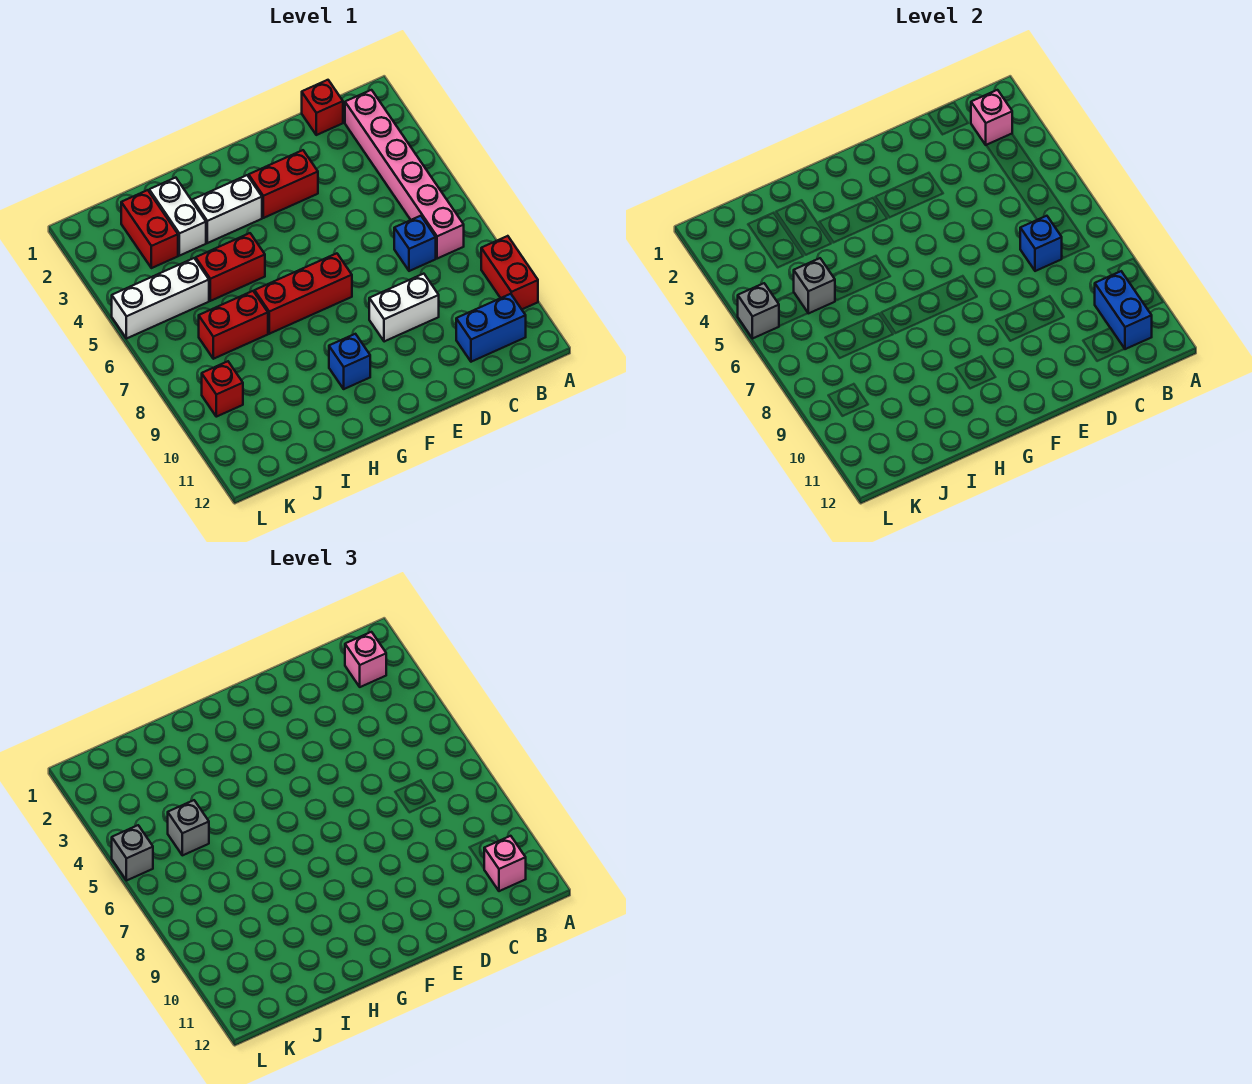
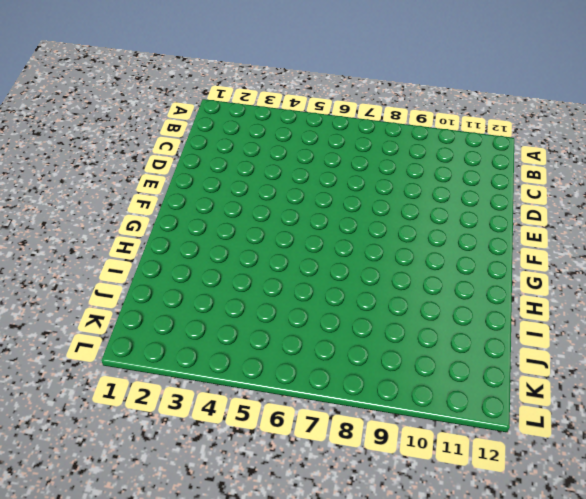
none -> red 1x2 brick [481,236,538,309]
none -> pink 1x6 brick [345,90,464,259]
none -> blue 1x2 brick [456,294,526,362]

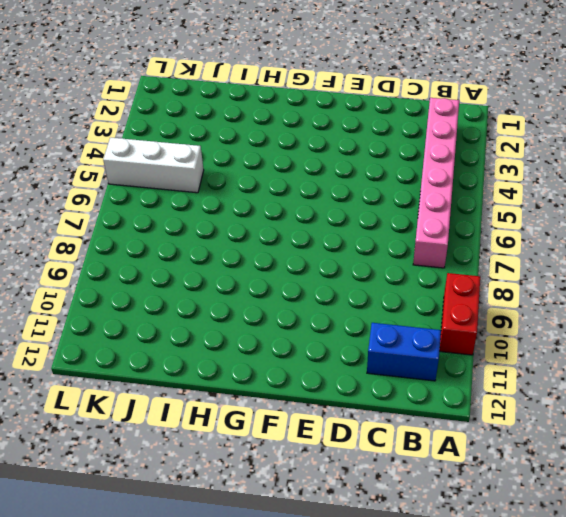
none -> red 1x1 brick [302,80,343,135]
none -> blue 1x1 brick [394,216,436,271]
none -> white 1x2 brick [369,274,439,342]

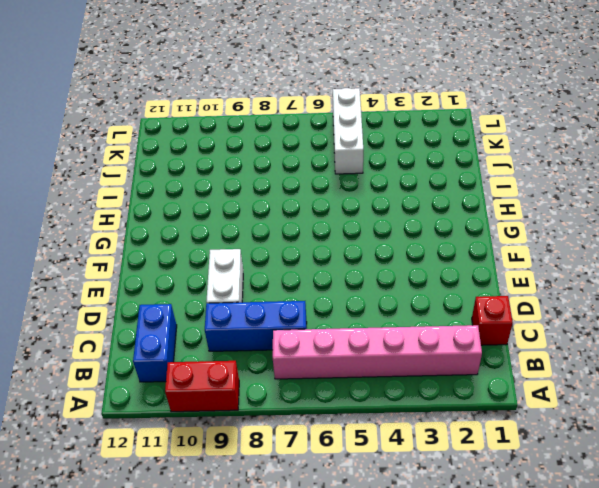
blue 1x3 brick [205,301,307,351] -> blue 1x1 brick [394,216,436,271]
none -> red 1x2 brick [249,150,318,218]
none -> red 1x3 brick [255,253,352,334]
none -> white 1x2 brick [193,175,262,243]

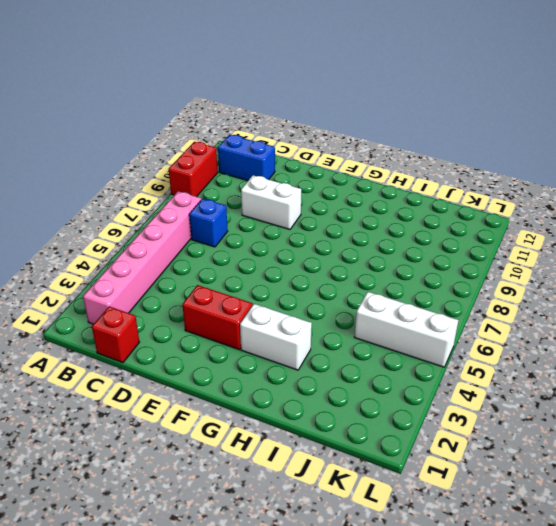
none -> red 1x3 brick [255,253,352,334]
none -> blue 1x1 brick [329,334,370,389]
none -> red 1x2 brick [196,233,265,301]

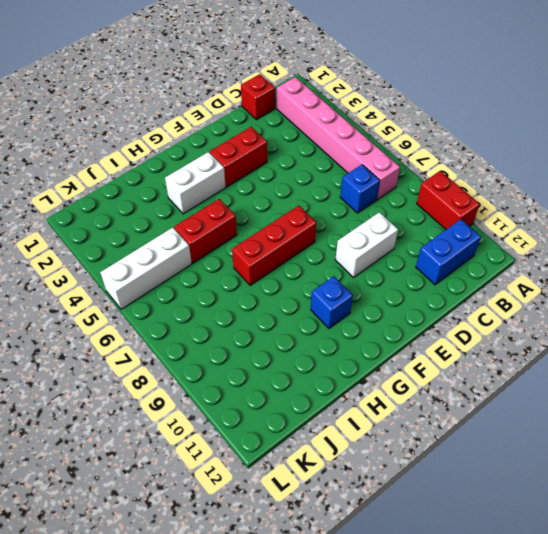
none -> white 1x2 brick [149,178,206,256]
none -> red 1x2 brick [199,291,268,359]
none -> red 1x2 brick [121,190,178,268]

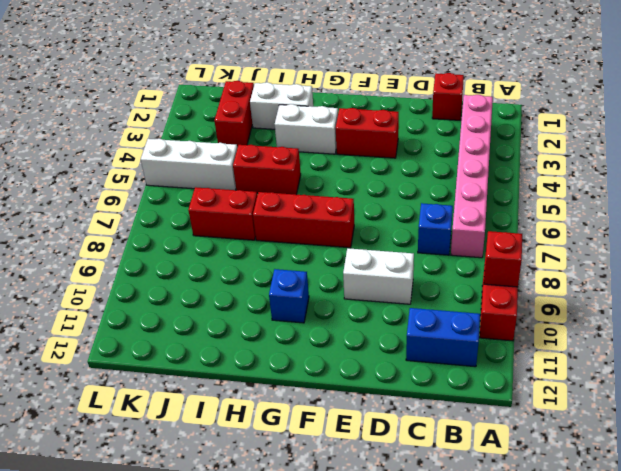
red 1x1 brick [484,231,522,287] -> red 1x1 brick moved to [202,361,243,417]
white 1x2 brick [250,82,313,129] -> white 1x2 brick turned to [149,178,206,256]
none -> pink 1x1 brick [971,90,1012,145]
none -> blue 1x2 brick [1095,271,1152,349]
none -> blue 1x1 brick [1020,216,1062,271]

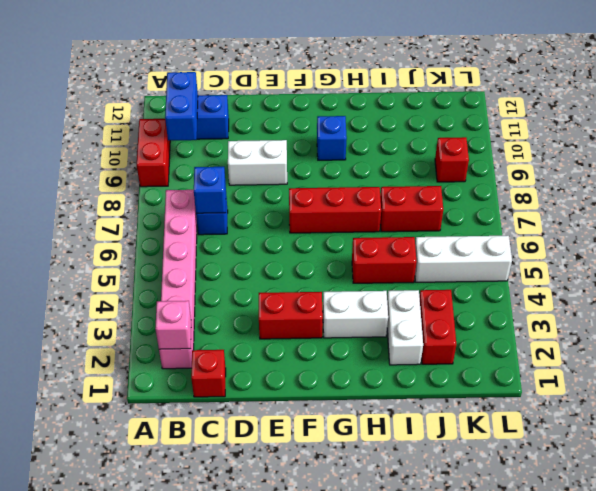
none -> grey 1x1 brick [794,258,835,313]
none -> grey 1x1 brick [738,283,779,339]
none -> pink 1x1 brick [345,632,386,687]

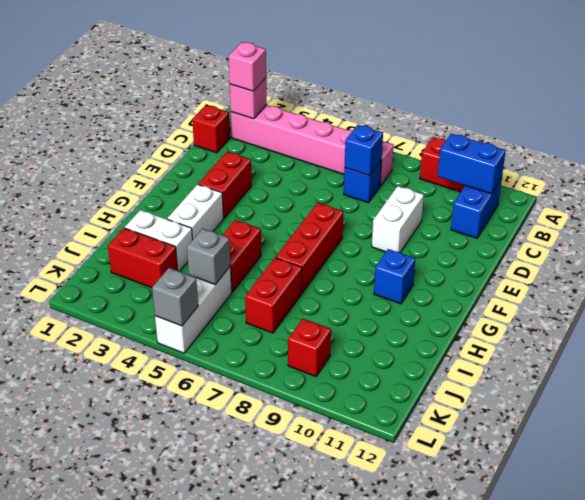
none -> pink 1x1 brick [484,836,526,891]
none -> grey 1x1 brick [168,800,209,855]
none -> grey 1x1 brick [112,825,153,881]

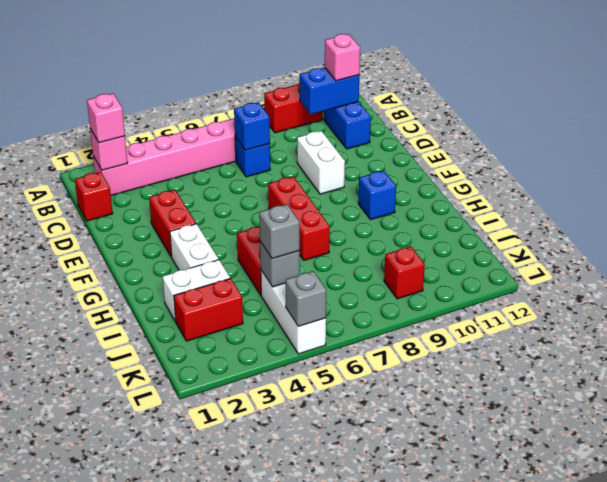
none -> red 1x2 brick [199,291,268,359]
none -> grey 1x1 brick [112,825,153,881]

